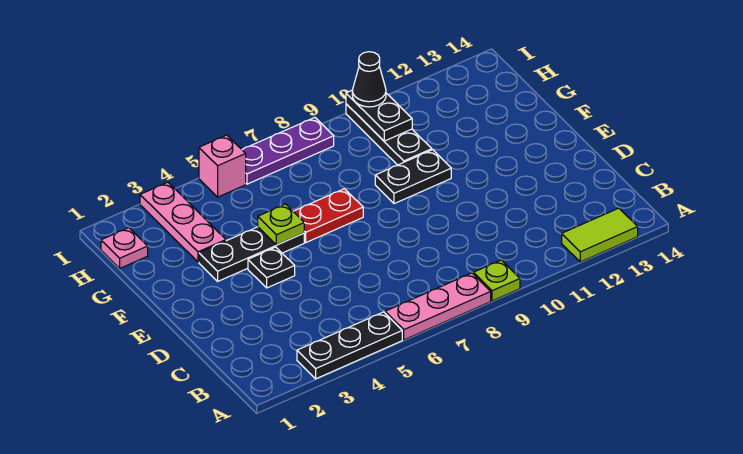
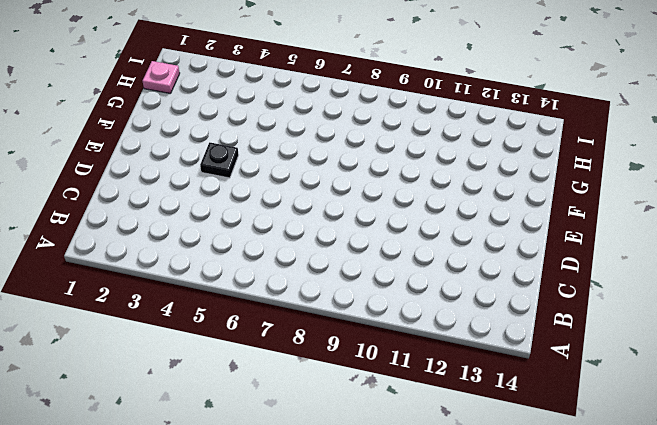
none -> black 1x3 plate [297,312,402,379]
none -> pink 1x3 plate [385,273,491,340]
none -> lime 1x1 plate [473,260,520,301]

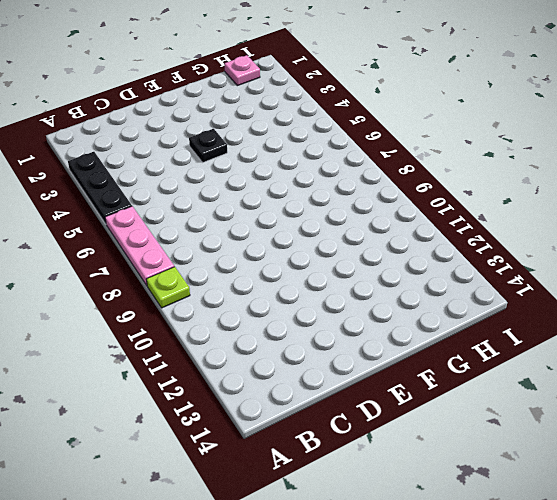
none -> lime 1x2 tile [562,208,638,262]
none -> black 1x3 plate [199,227,304,281]
none -> red 1x2 plate [293,189,363,242]

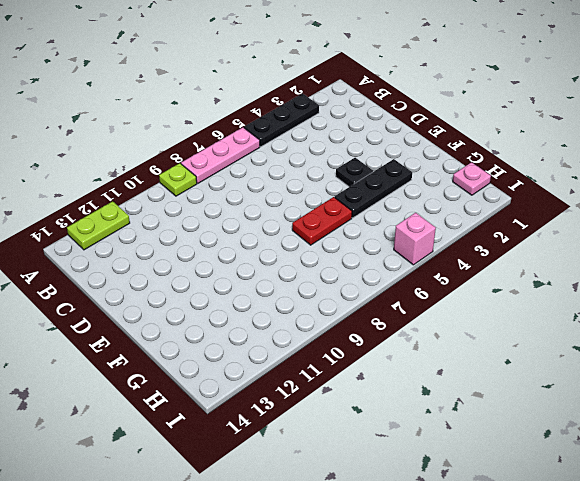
lime 1x2 plate [67,201,130,250] -> lime 1x2 tile [562,208,638,262]
none -> black 1x2 plate [375,150,451,204]
none -> pink 1x3 plate [140,182,226,262]
none -> black 1x3 plate [346,104,432,165]

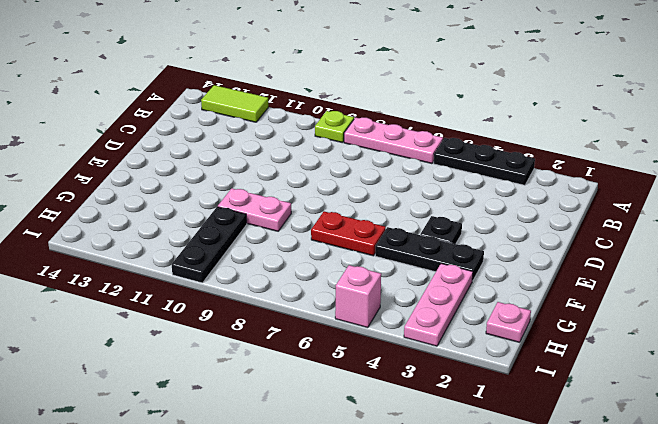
pink 1x2 plate [217,188,291,231] -> black 1x2 plate [375,150,451,204]
none -> purple 1x3 plate [242,117,334,184]
none -> lime 1x1 plate [258,204,304,245]
none -> black 1x2 plate [346,91,412,141]

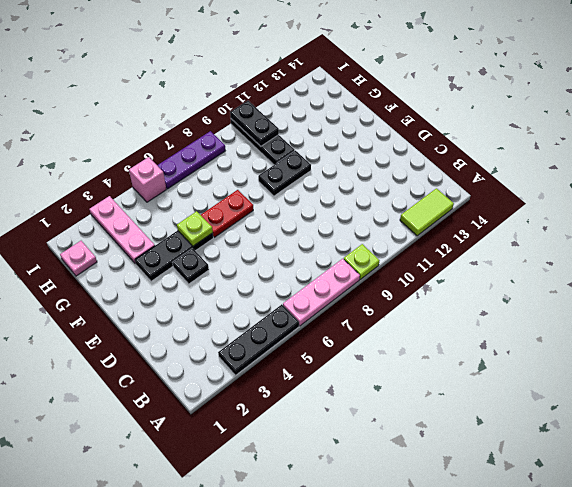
none -> black 1x1 cone [352,52,386,107]

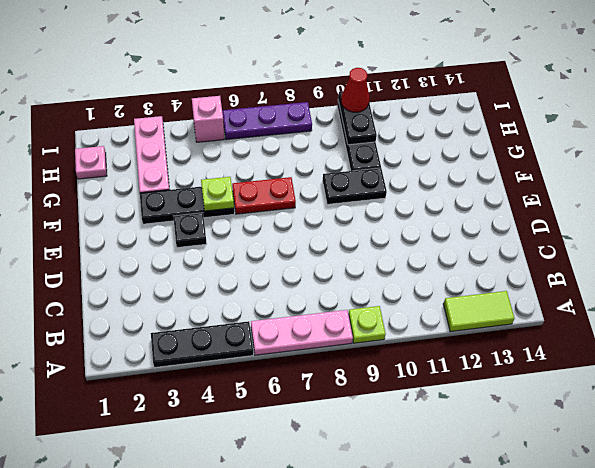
red 1x1 cone [341,68,369,112] -> black 1x1 cone [352,52,386,107]

